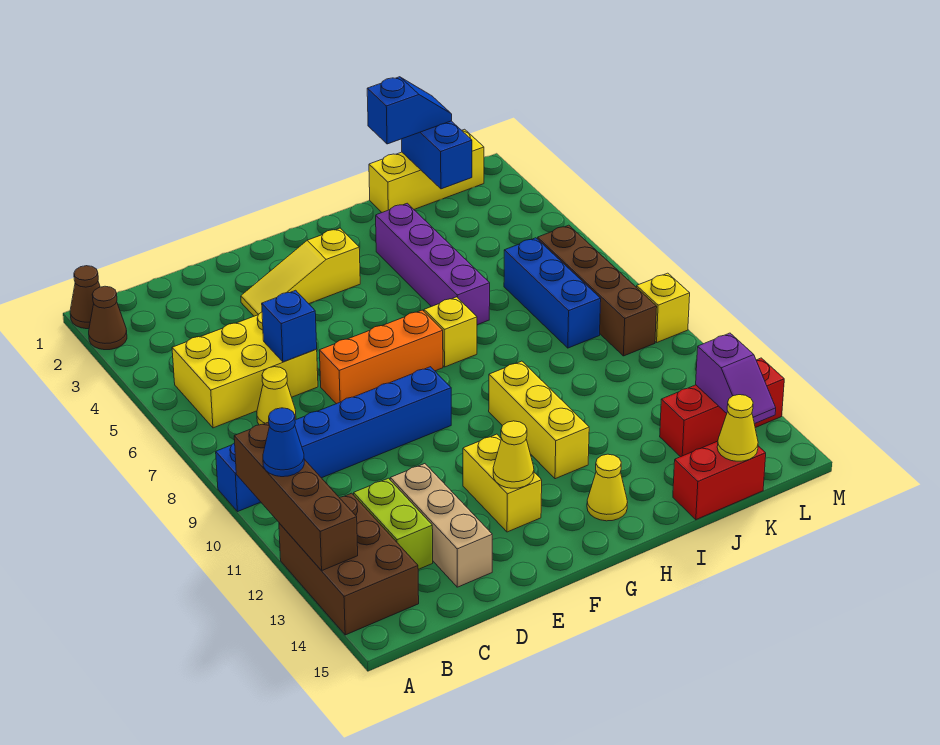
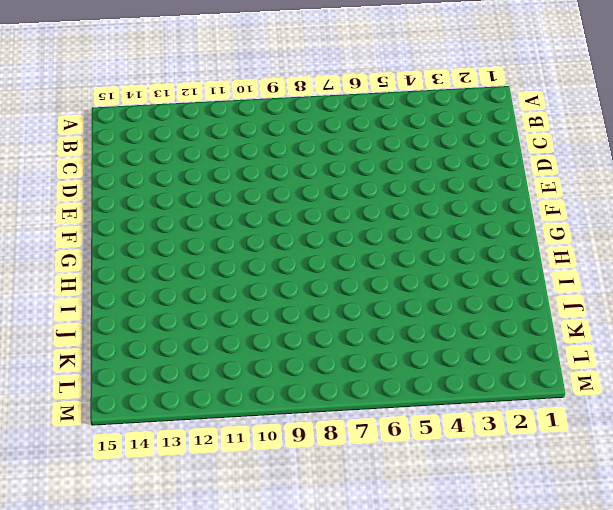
none -> brown 1x1 cone [70,266,100,329]
none -> brown 1x1 cone [89,286,127,350]
none -> blue 1x6 brick [216,367,451,512]

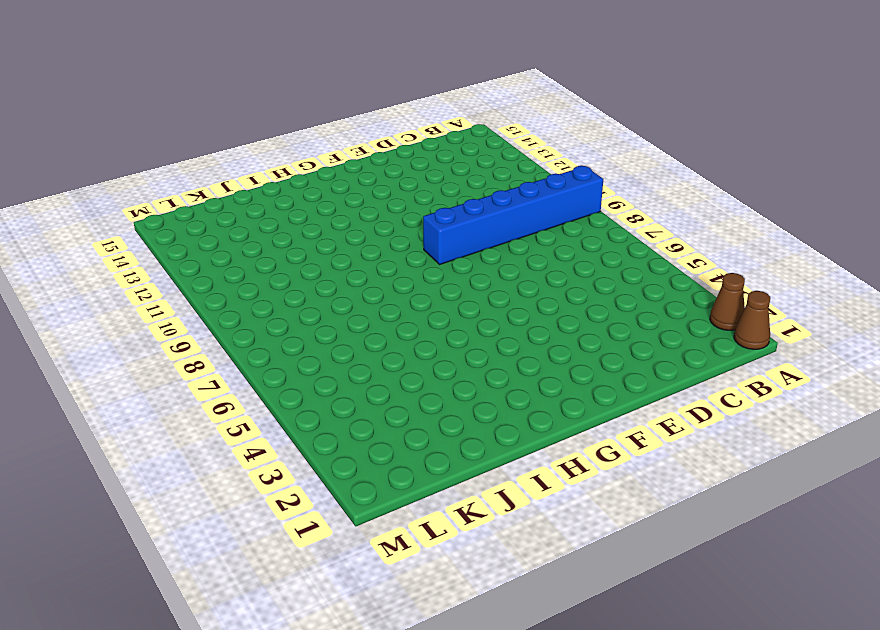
none -> brown 2x3 brick [279,493,419,635]
none -> yellow 2x3 brick [172,312,318,428]
none -> yellow 1x1 cone [257,367,296,425]

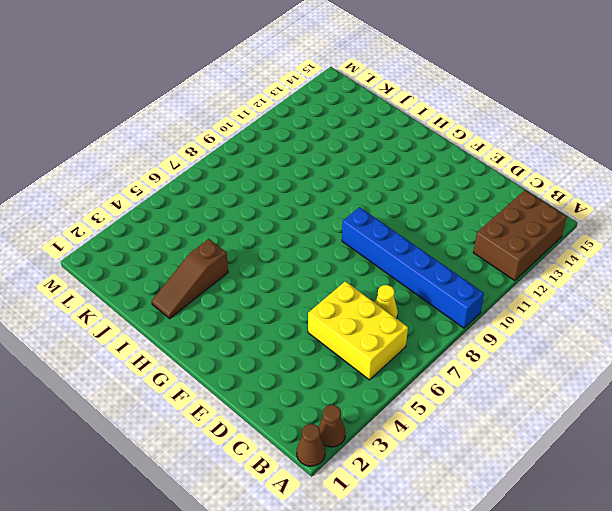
brown 1x3 slope [152,239,228,319] -> purple 1x4 brick [376,203,490,325]
none -> lime 1x2 brick [354,478,433,569]
none -> tan 1x3 brick [390,464,492,587]
none -> yellow 1x3 slope [241,228,360,316]

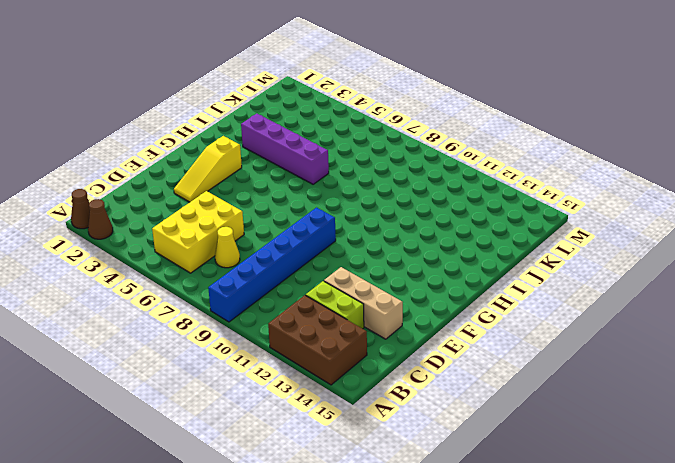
none -> orange 1x3 brick [319,310,443,404]
none -> yellow 1x2 brick [463,434,542,532]
none -> yellow 1x1 brick [424,297,477,367]

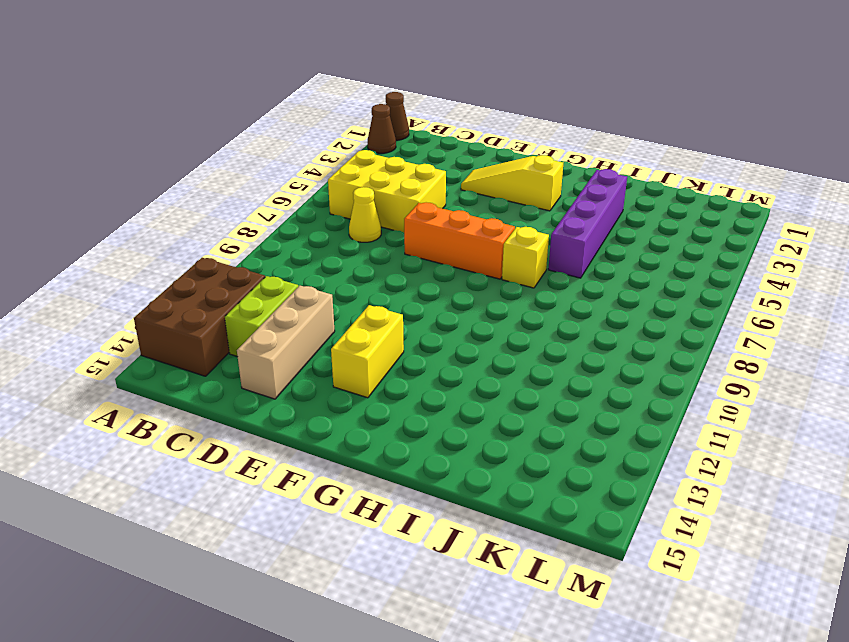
none -> blue 1x6 brick [216,367,451,512]
none -> yellow 1x3 brick [489,361,589,479]
none -> yellow 1x1 cone [587,454,628,521]

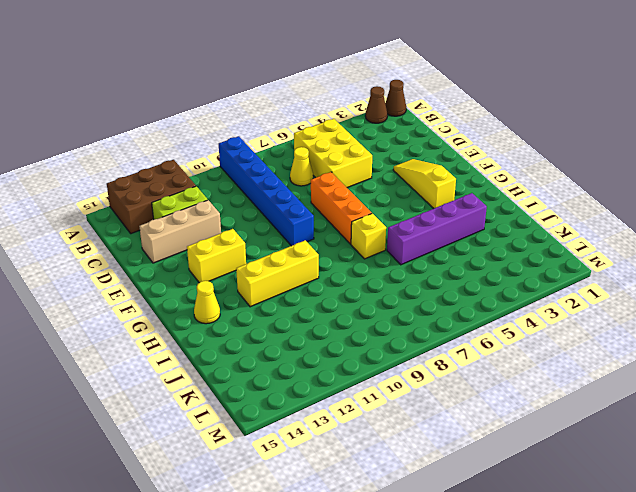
none -> yellow 1x3 brick [369,129,484,212]
none -> red 1x2 brick [673,441,766,520]
none -> blue 1x3 brick [504,238,601,348]

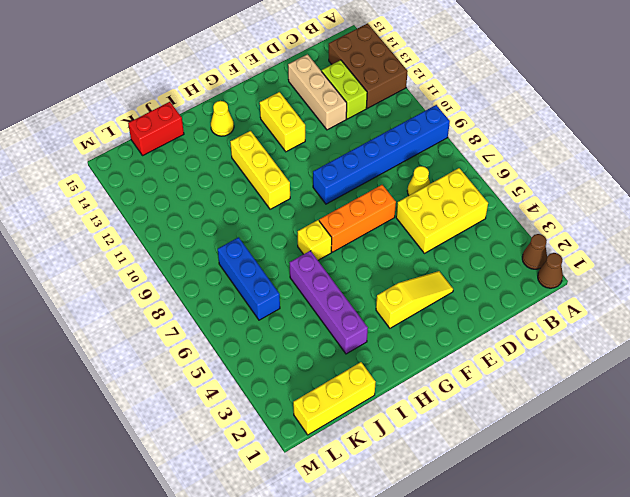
none -> red 1x3 brick [660,358,784,457]
none -> brown 1x4 brick [538,225,657,356]
none -> yellow 1x1 brick [636,273,690,342]

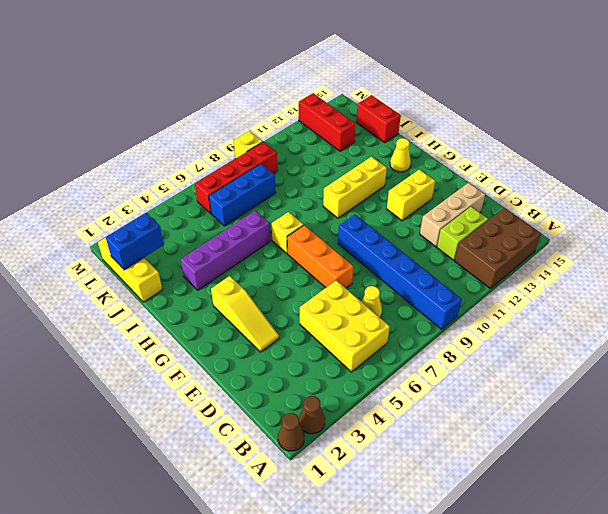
red 1x4 brick [195,142,278,213] -> brown 1x4 brick [538,225,657,356]
none -> brown 1x4 brick [234,422,358,571]
none -> blue 1x1 brick [262,290,317,362]
none -> yellow 1x1 cone [493,421,534,488]

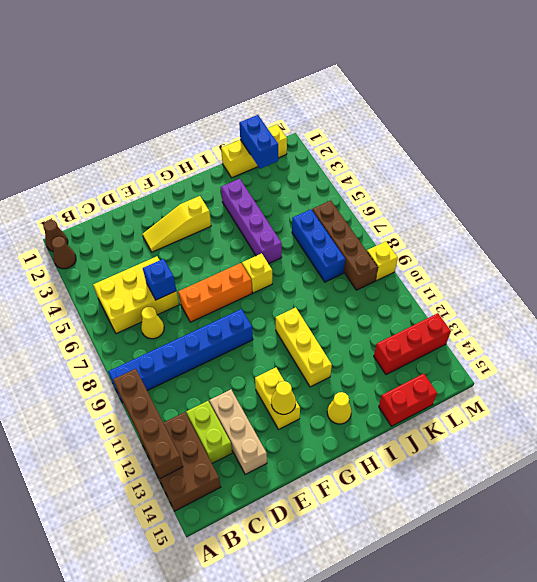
none -> yellow 1x1 cone [717,395,758,461]
none -> purple 1x2 slope [696,333,776,424]
none -> blue 1x1 cone [263,408,304,477]

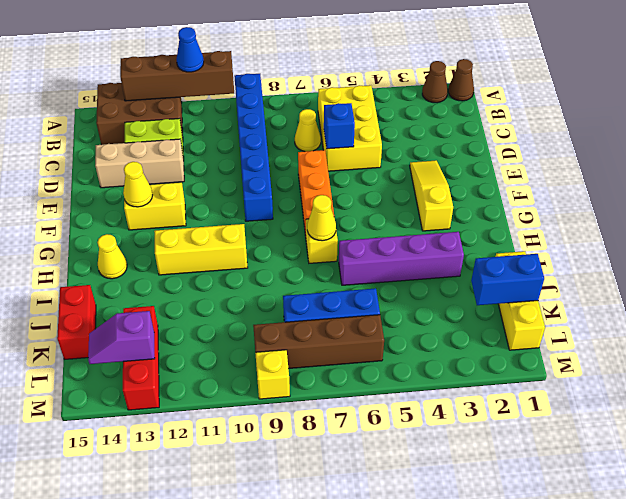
yellow 1x1 cone [307,195,336,241] -> yellow 1x1 cone moved to [717,395,758,461]
none -> blue 1x2 slope [367,77,452,144]

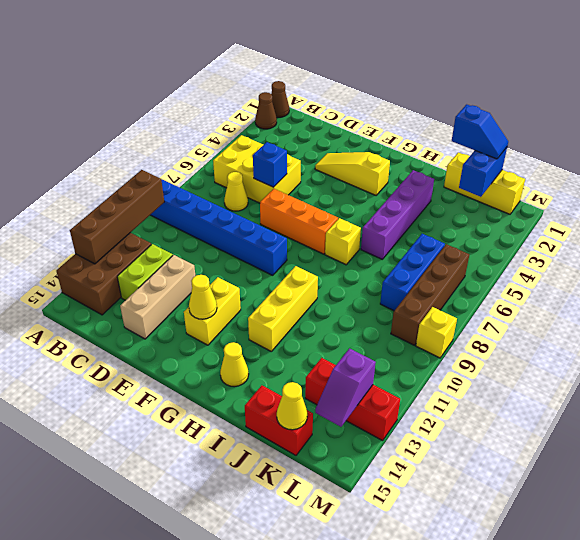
none -> blue 1x1 cone [263,408,304,477]

